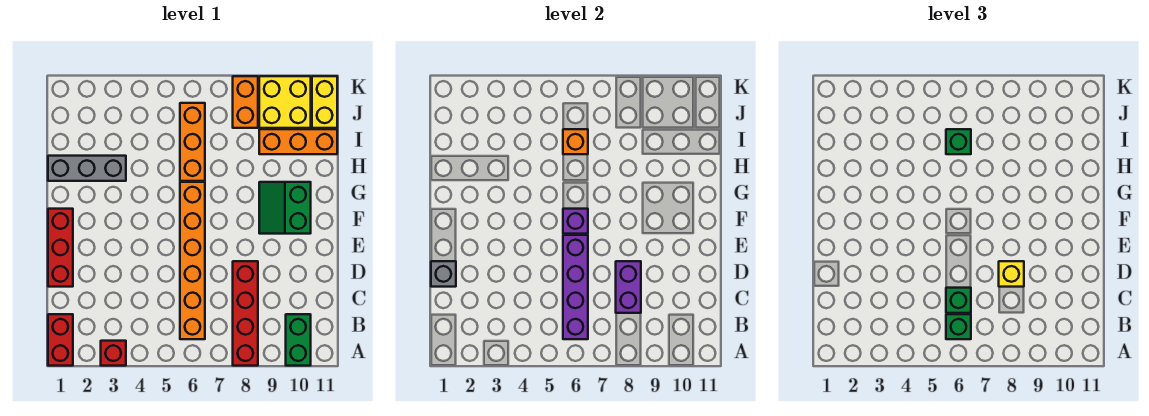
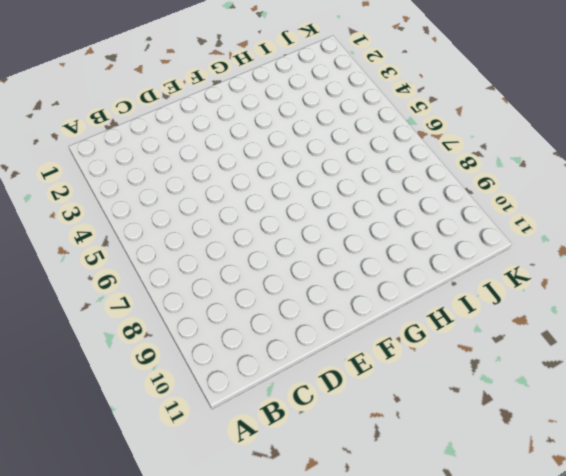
none -> red 1x2 brick [48,314,73,366]
none -> red 1x1 brick [101,341,126,366]
none -> red 1x4 brick [233,261,258,366]

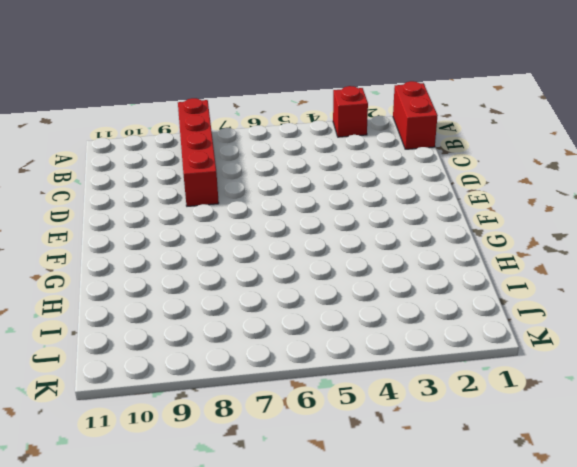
none -> green 1x2 brick [286,314,311,366]
none -> orange 1x6 brick [180,182,205,339]
none -> red 1x3 brick [48,209,73,287]

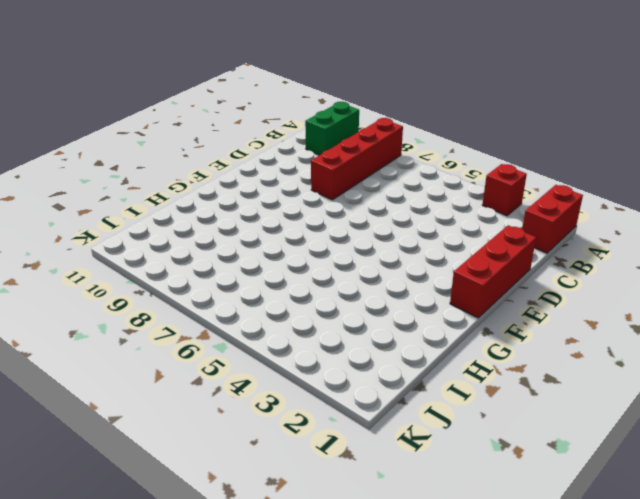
none -> orange 1x6 brick [180,182,205,339]
none -> green 2x2 slope [259,182,311,234]
none -> grey 1x3 brick [48,156,126,181]

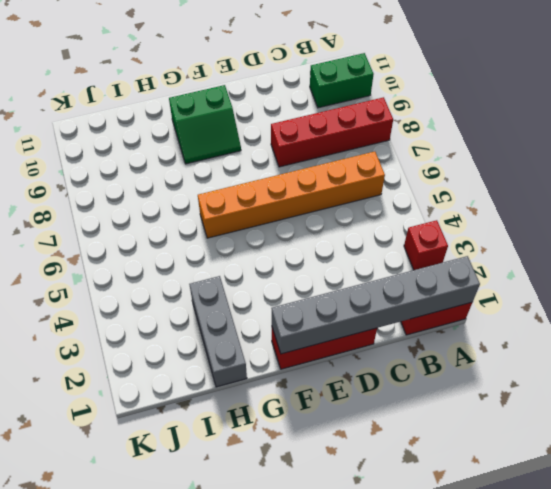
grey 1x6 brick [272,256,480,354] -> grey 1x1 brick [431,261,456,287]
none -> orange 1x3 brick [180,103,205,181]
none -> orange 1x3 brick [259,129,337,154]
none -> orange 1x2 brick [233,76,258,128]

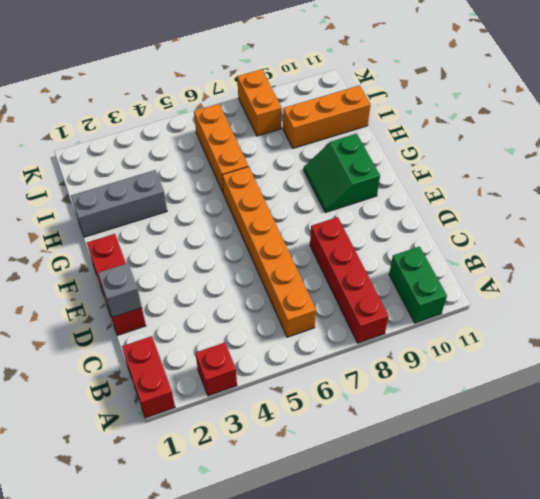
none -> yellow 2x2 brick [259,76,311,128]
none -> yellow 1x2 brick [312,76,337,128]
none -> purple 1x4 brick [563,235,588,339]

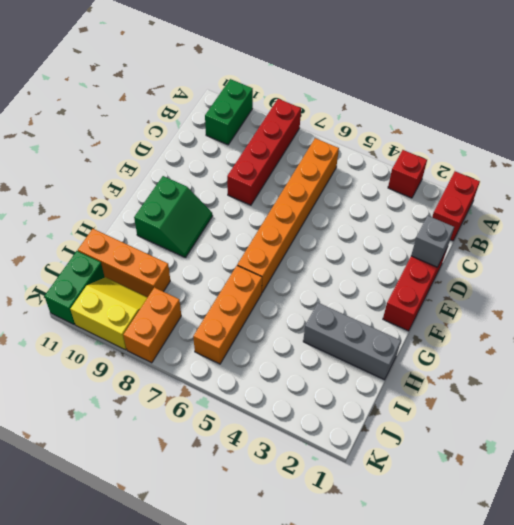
yellow 2x2 slope [70,277,148,350] -> yellow 2x2 brick [259,76,311,128]
green 1x2 brick [45,251,105,324] -> yellow 1x2 brick [312,76,337,128]
none -> purple 1x4 brick [563,235,588,339]
none -> purple 1x2 brick [616,261,641,313]
none -> purple 1x1 brick [563,209,588,234]

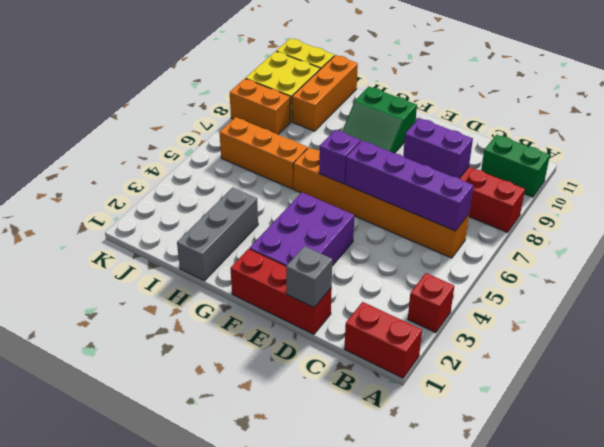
purple 2x3 brick [250,192,354,266] -> none
none -> orange 1x1 brick [563,129,588,154]
none -> green 1x1 brick [946,314,971,339]
none -> green 1x1 brick [946,288,971,313]

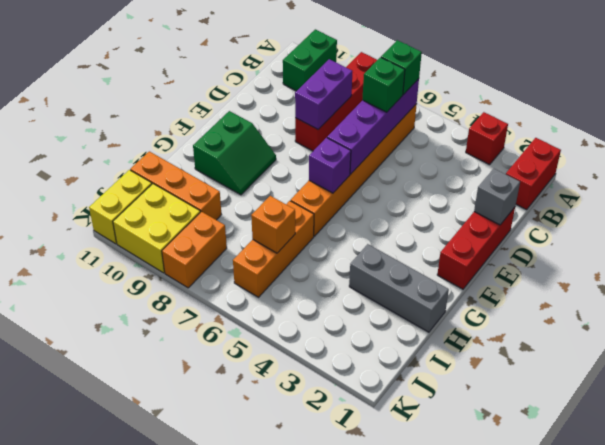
none -> yellow 1x1 brick [999,261,1024,287]
none -> green 1x1 brick [946,129,971,154]

